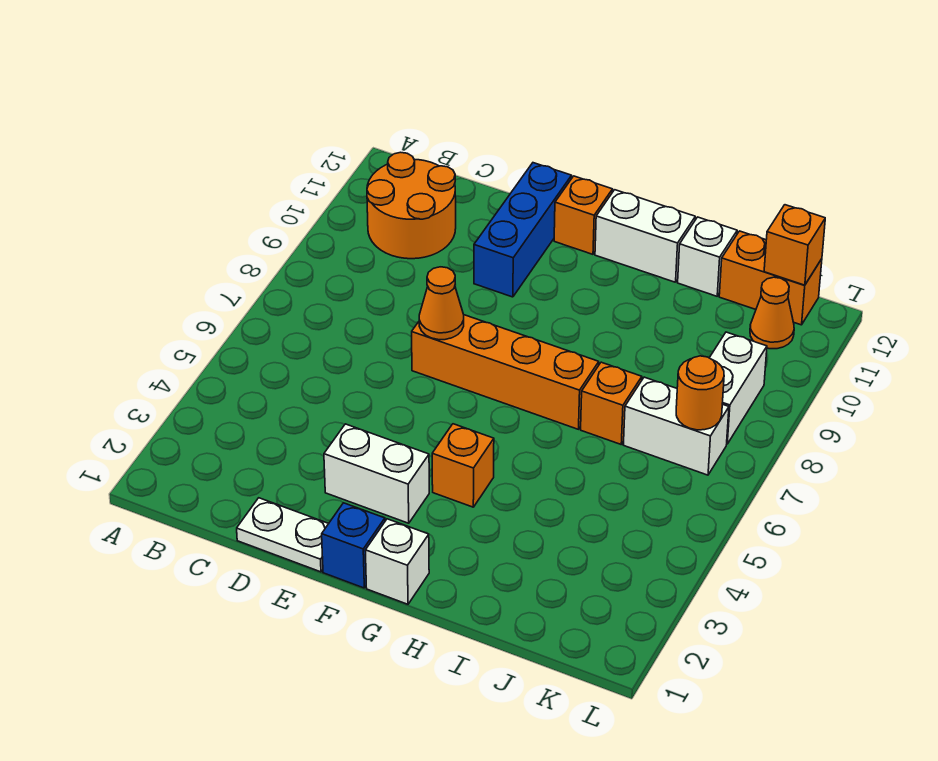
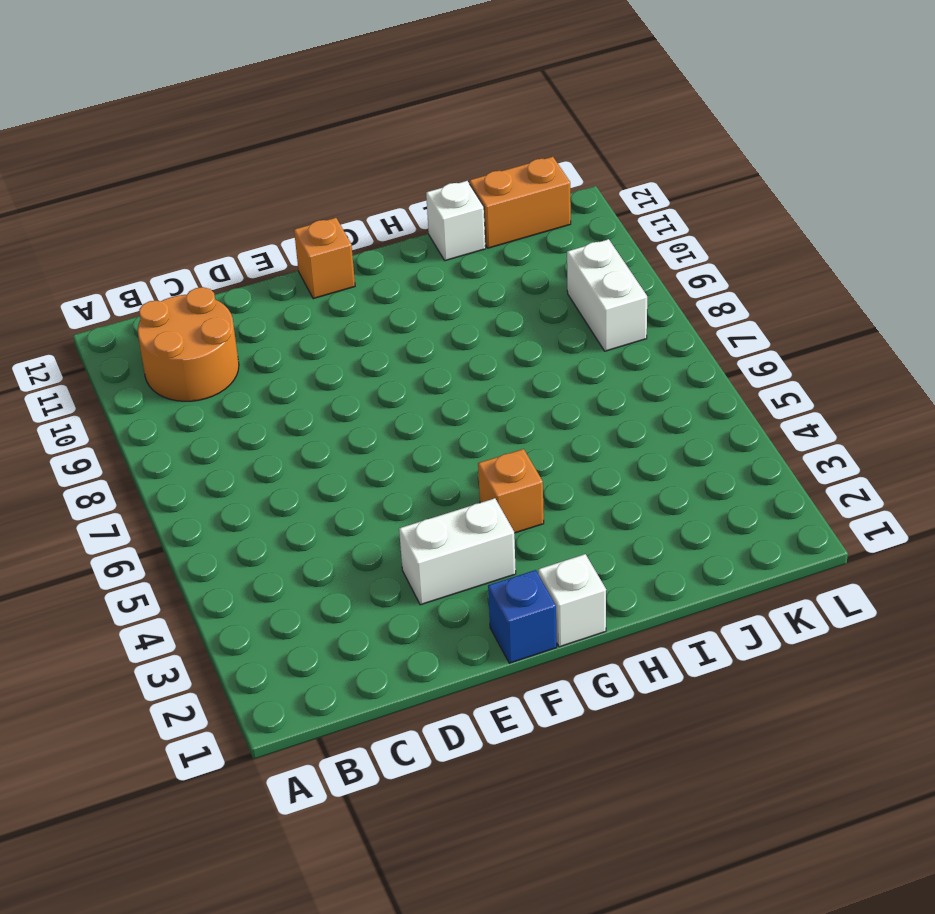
none -> white 1x2 plate [237,498,329,572]
none -> orange 1x4 brick [412,315,599,429]
none -> blue 1x3 brick [474,163,572,297]

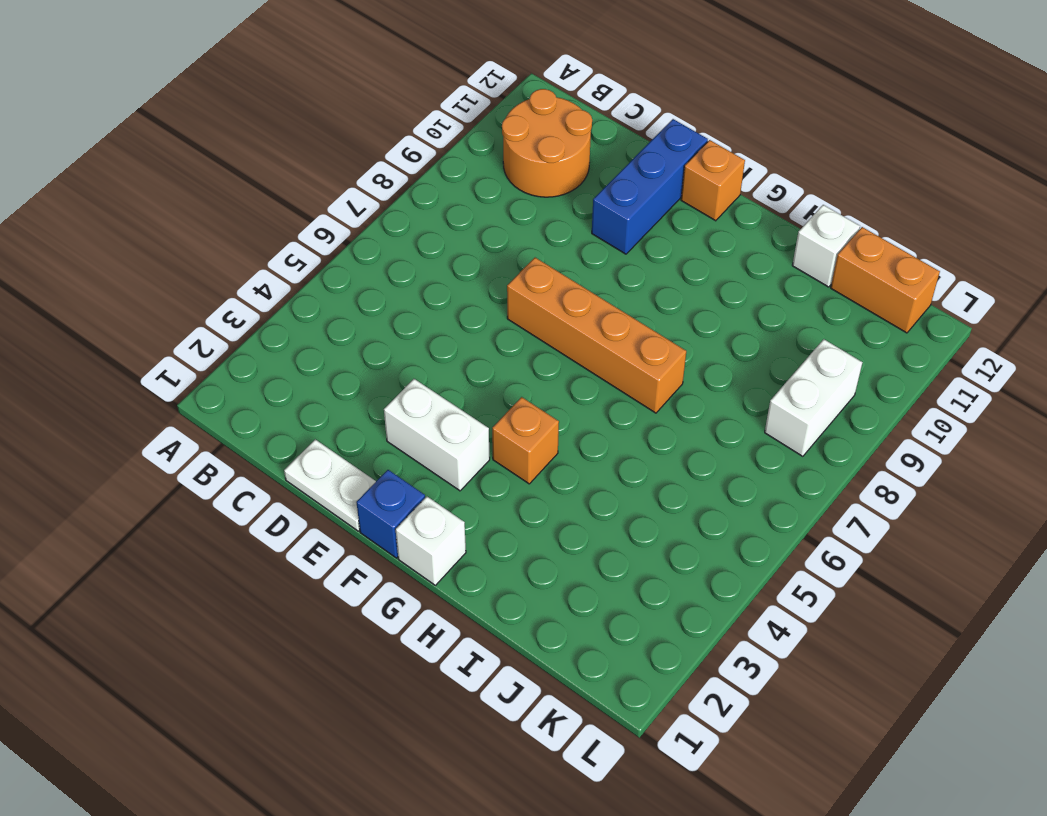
none -> white 1x2 brick [595,190,695,282]
none -> orange 1x1 brick [581,362,642,444]
none -> white 1x2 brick [624,377,729,475]

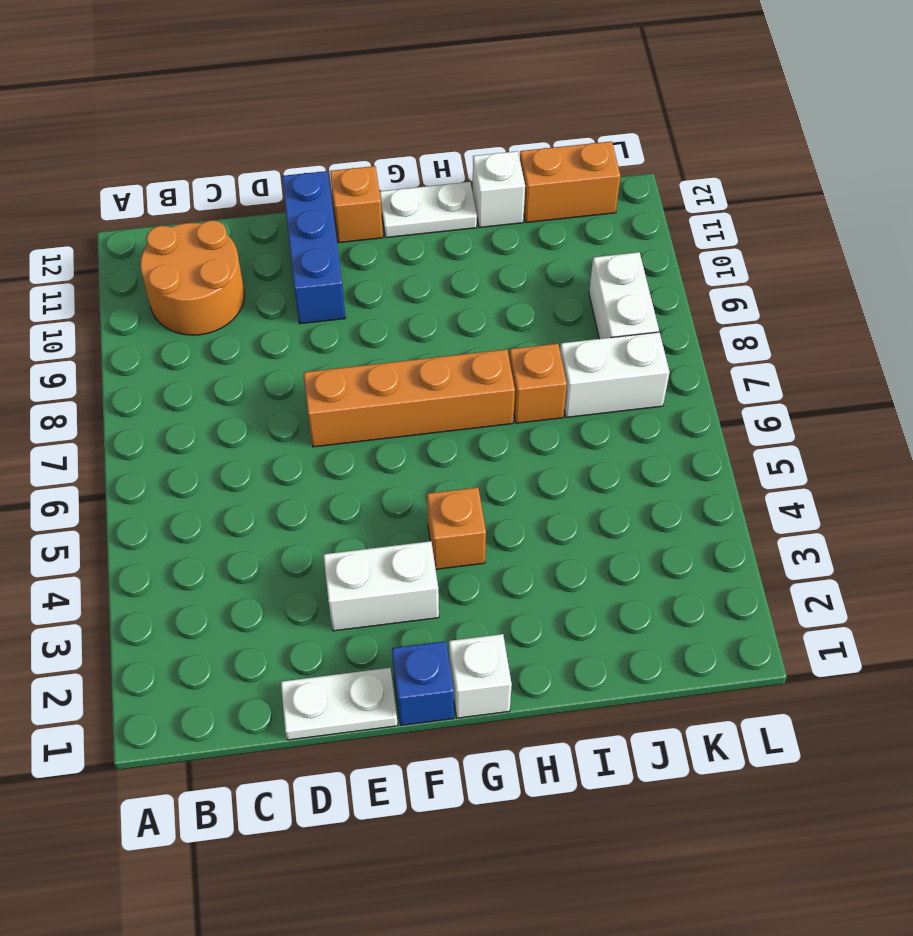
white 1x2 plate [379,182,477,238] -> white 1x2 brick [595,190,695,282]
none -> orange 1x1 cone [750,277,794,349]
none -> orange 1x1 cone [419,267,464,340]
none -> orange 1x1 round brick [676,356,724,430]

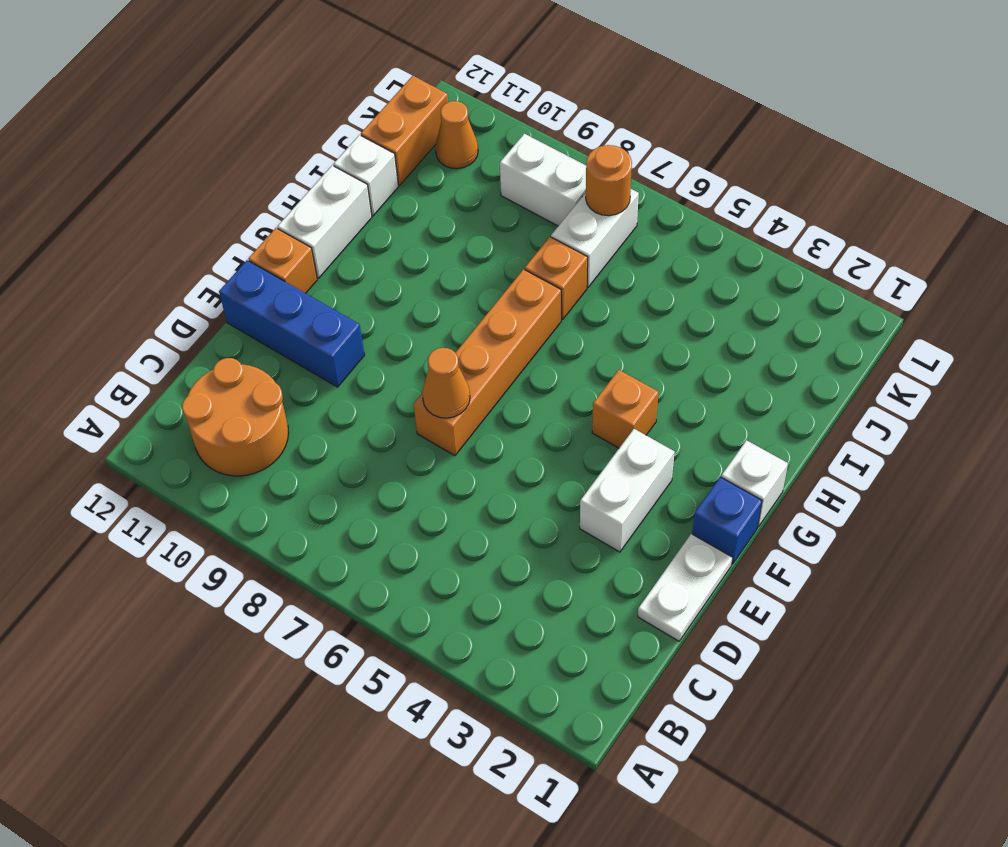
none -> orange 1x1 brick [764,205,825,285]

